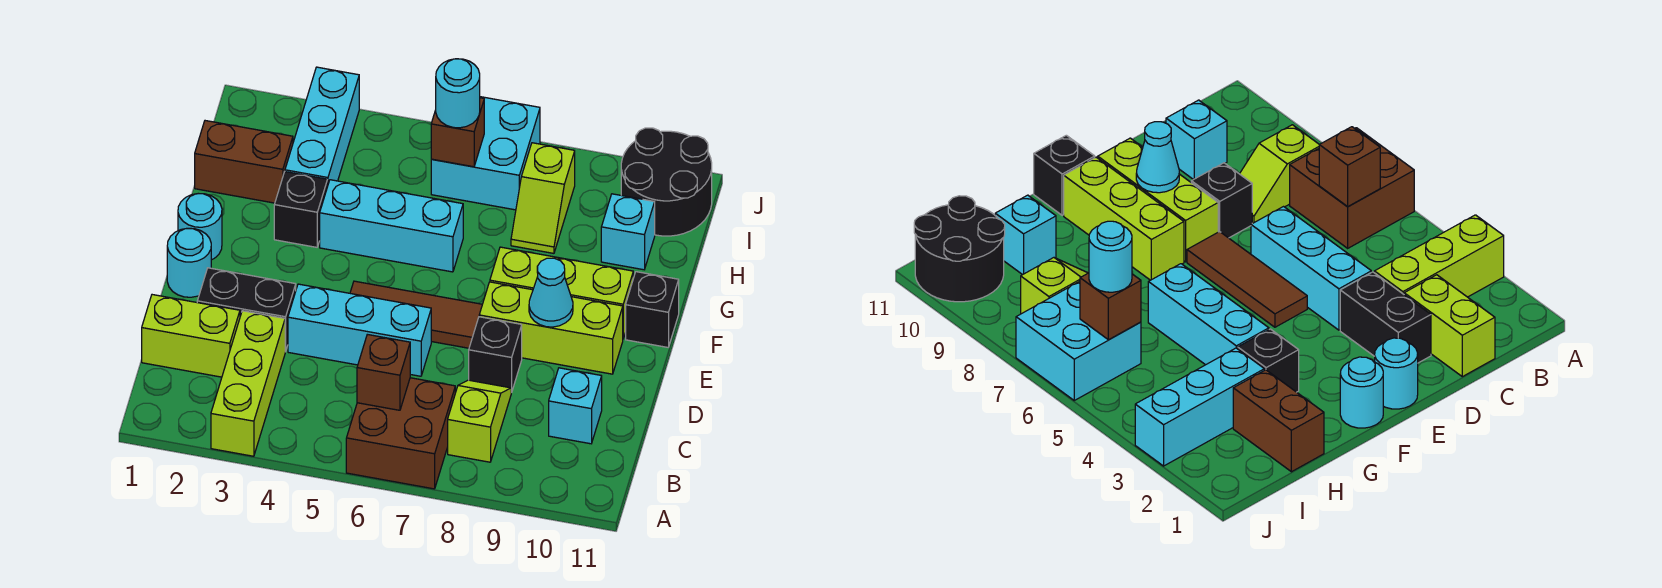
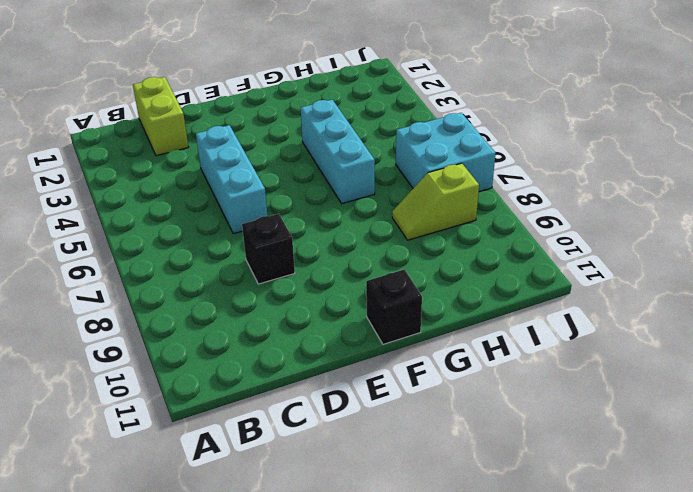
none -> lime 1x3 brick [211,311,285,456]
none -> brown 2x2 brick [346,378,455,489]
none -> lime 1x2 slope [448,380,511,462]

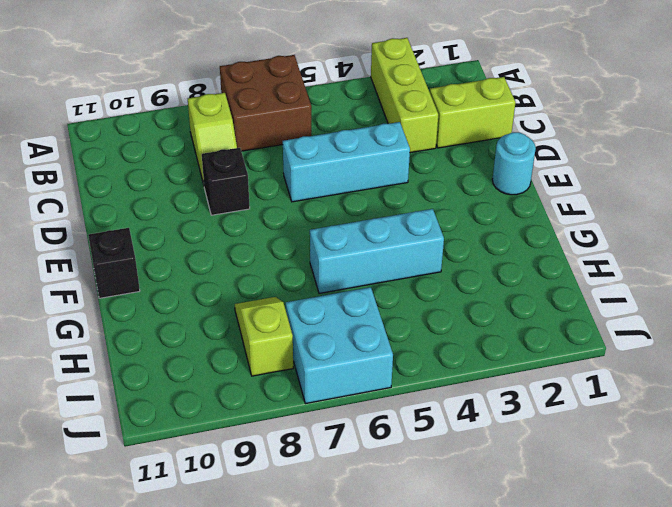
none -> cyan 1x1 brick [549,368,602,444]
none -> black 1x2 brick [197,268,296,352]
none -> brown 1x3 tile [350,281,482,348]

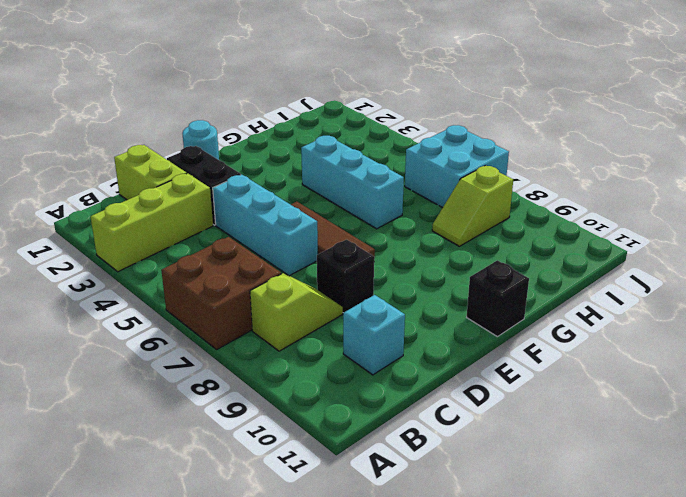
none -> lime 1x3 brick [479,282,623,374]
none -> cyan 1x1 round brick [178,194,222,260]
none -> lime 1x3 brick [490,247,633,339]

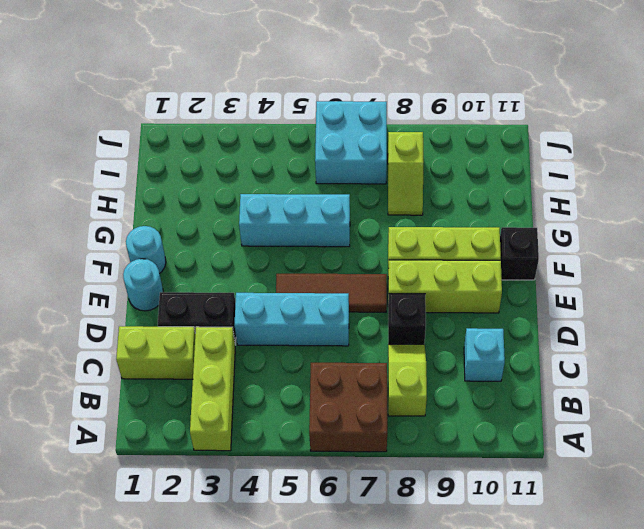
none -> black 1x1 brick [274,172,328,247]
none -> brown 1x2 brick [195,121,293,203]
none -> cyan 1x3 brick [285,67,359,184]

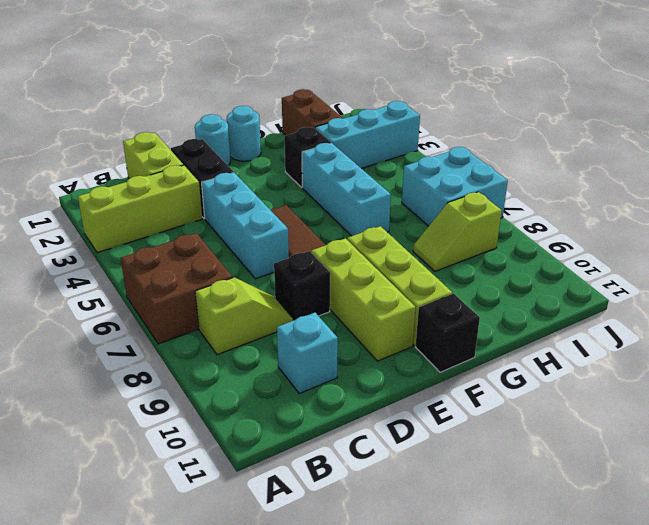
none -> cyan 1x1 brick [601,194,655,270]
none -> black 2x2 round brick [621,128,712,236]
none -> brown 1x1 brick [357,334,410,410]

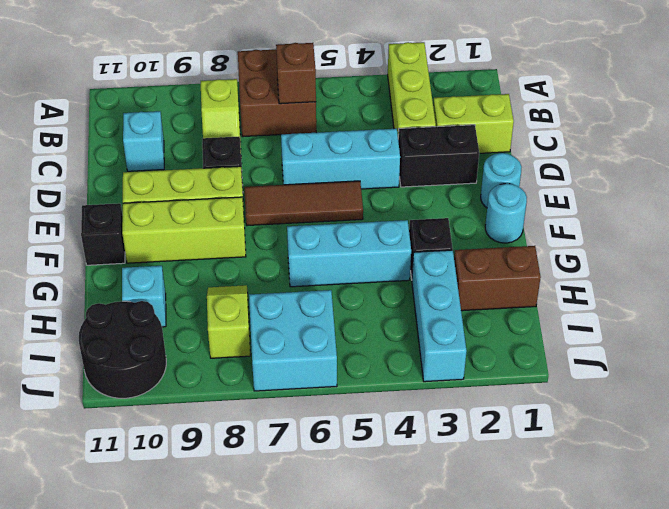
none -> cyan 1x1 cone [529,258,573,327]
none -> brown 1x1 brick [431,98,484,167]
none -> cyan 1x1 round brick [436,59,480,128]

